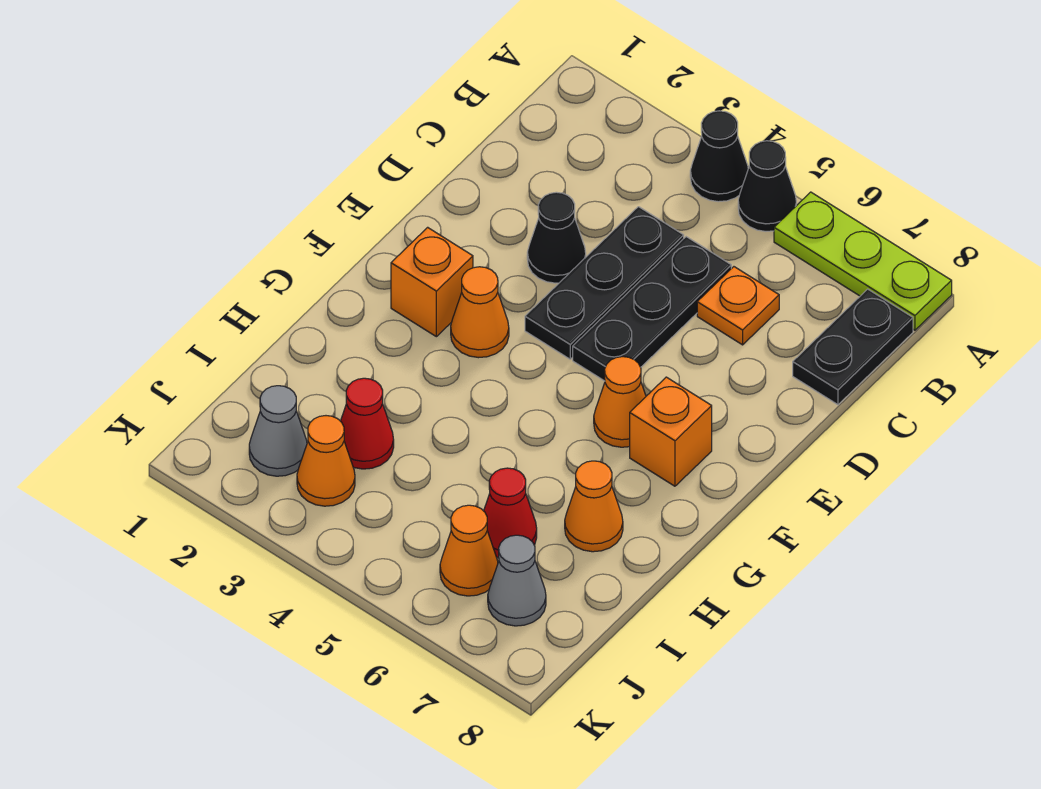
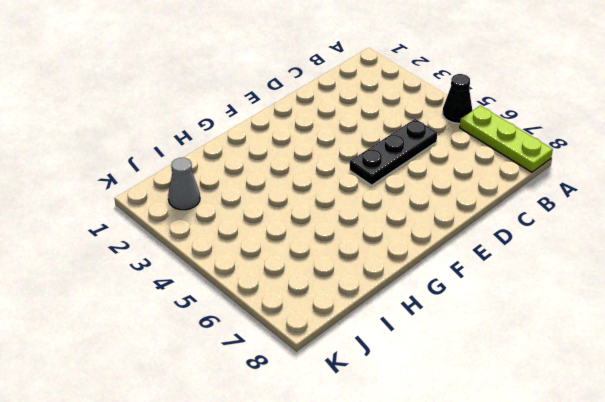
none -> black 1x1 cone [690,111,748,202]
none -> black 1x2 plate [793,289,913,405]
none -> black 1x3 plate [525,207,684,359]

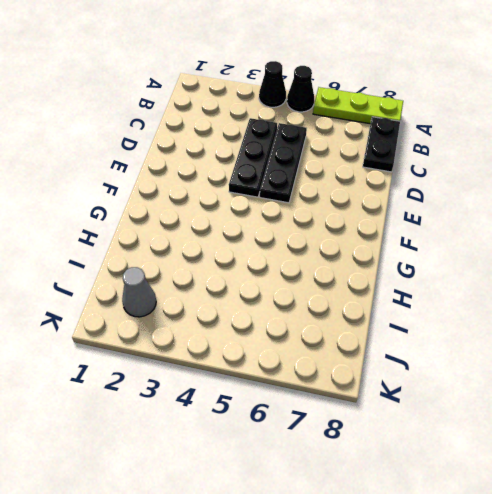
none -> orange 1x1 plate [697,267,779,345]
none -> black 1x1 cone [527,192,586,283]
none -> orange 1x1 brick [391,227,473,337]

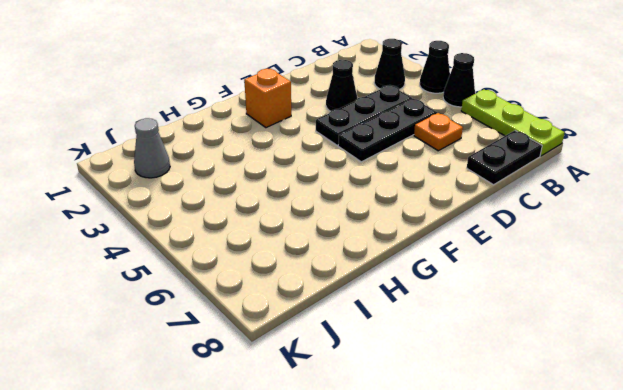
black 1x1 cone [374,39,405,89] -> none
none -> orange 1x1 cone [451,267,509,358]
none -> orange 1x1 cone [594,357,646,447]
none -> orange 1x1 brick [630,377,712,486]

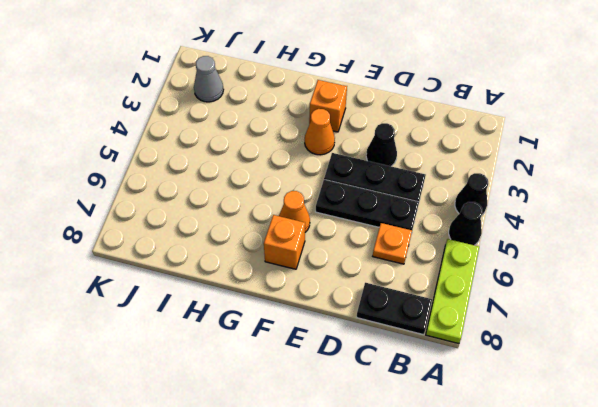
none -> orange 1x1 cone [565,461,623,552]
none -> red 1x1 cone [341,378,394,469]
none -> red 1x1 cone [484,468,537,558]

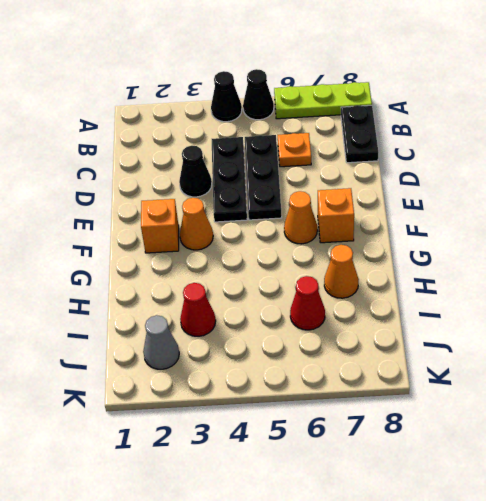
none -> orange 1x1 cone [297,416,355,506]
none -> orange 1x1 cone [440,505,498,596]
none -> grey 1x1 cone [488,535,546,626]

